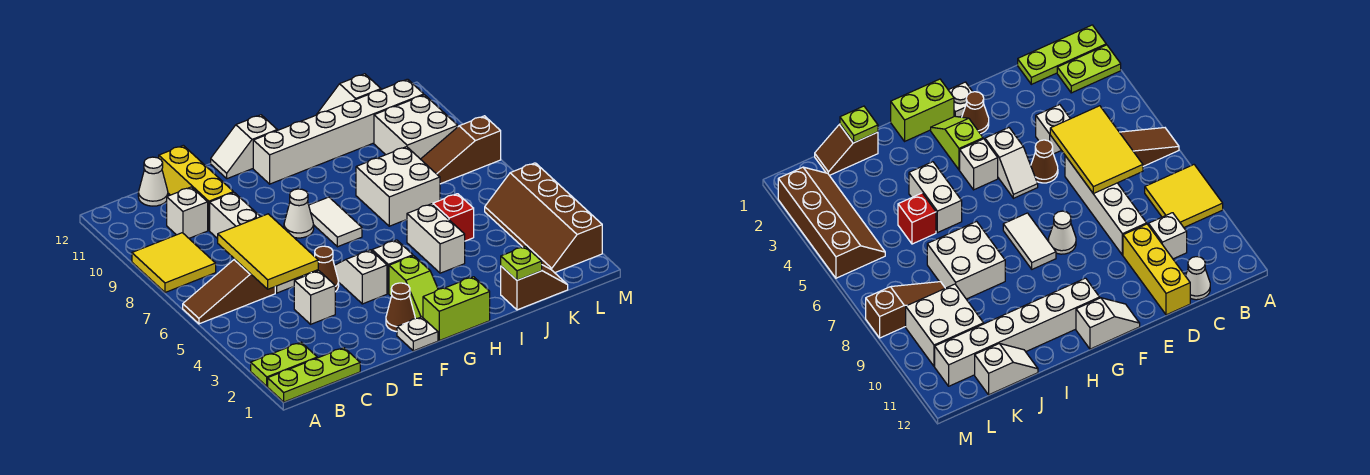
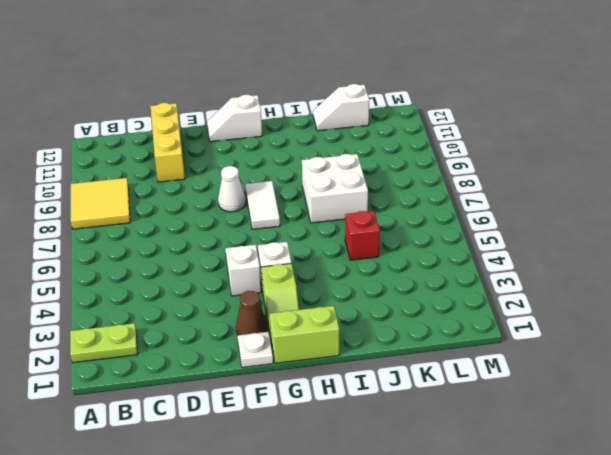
none -> lime 1x3 plate [268,348,360,402]
none -> brown 1x3 slope [183,259,275,324]
none -> white 1x1 brick [167,187,208,238]
none -> white 1x1 cone [138,157,168,206]

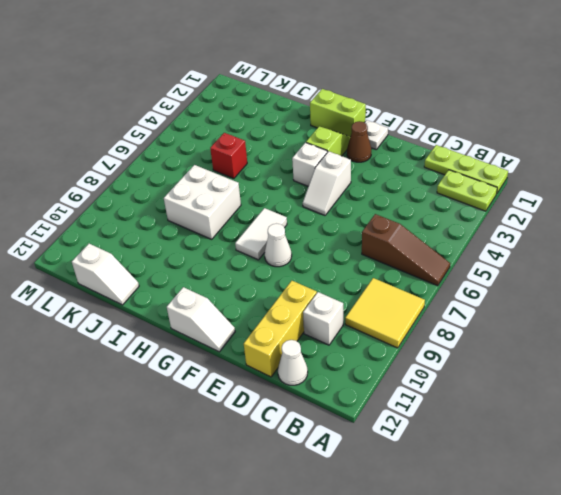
none -> white 1x1 brick [294,271,335,324]
none -> white 1x4 brick [210,193,301,293]
none -> brown 1x1 cone [311,246,339,292]
none -> white 1x6 brick [253,79,424,184]

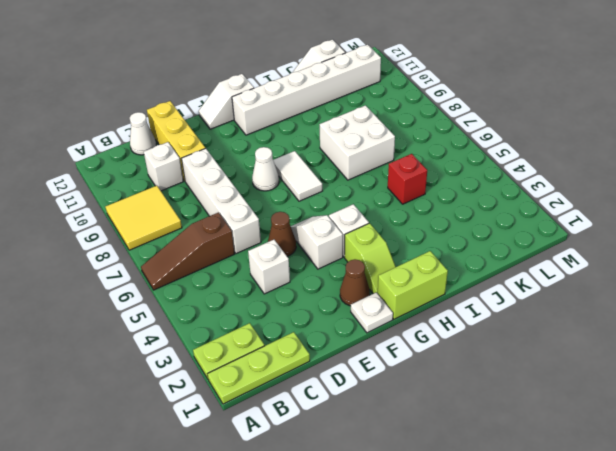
none -> white 1x2 brick [407,204,465,273]
none -> brown 1x2 slope [501,265,568,310]
none -> brown 1x3 slope [421,116,501,184]
none -> white 2x2 brick [374,95,458,159]

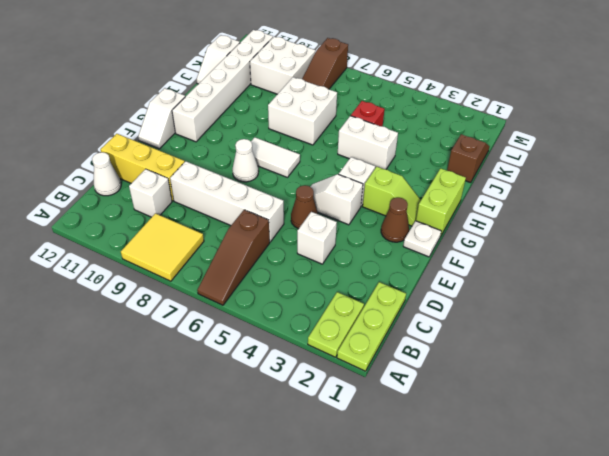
none -> brown 2x4 slope [485,163,602,273]
none -> yellow 2x3 tile [218,214,318,289]
none -> lime 1x1 plate [501,246,542,280]

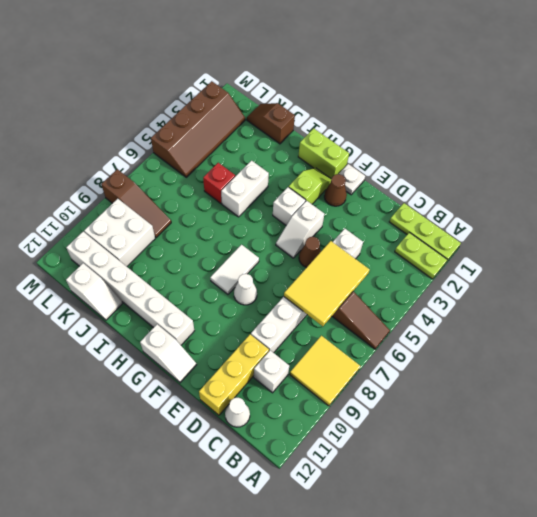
none -> white 2x2 brick [356,147,440,226]
none -> lime 1x1 plate [501,246,542,280]

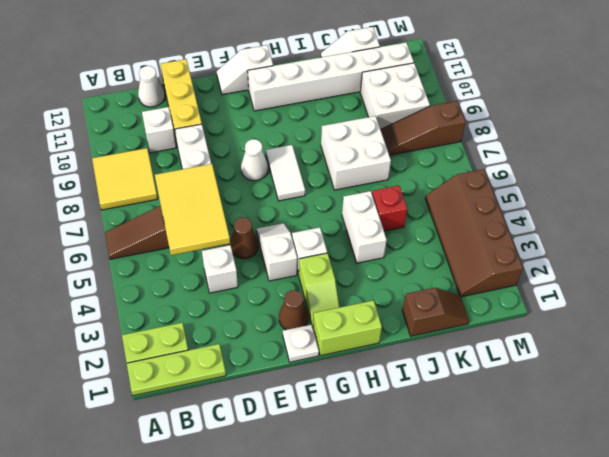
none -> lime 1x1 plate [501,246,542,280]

